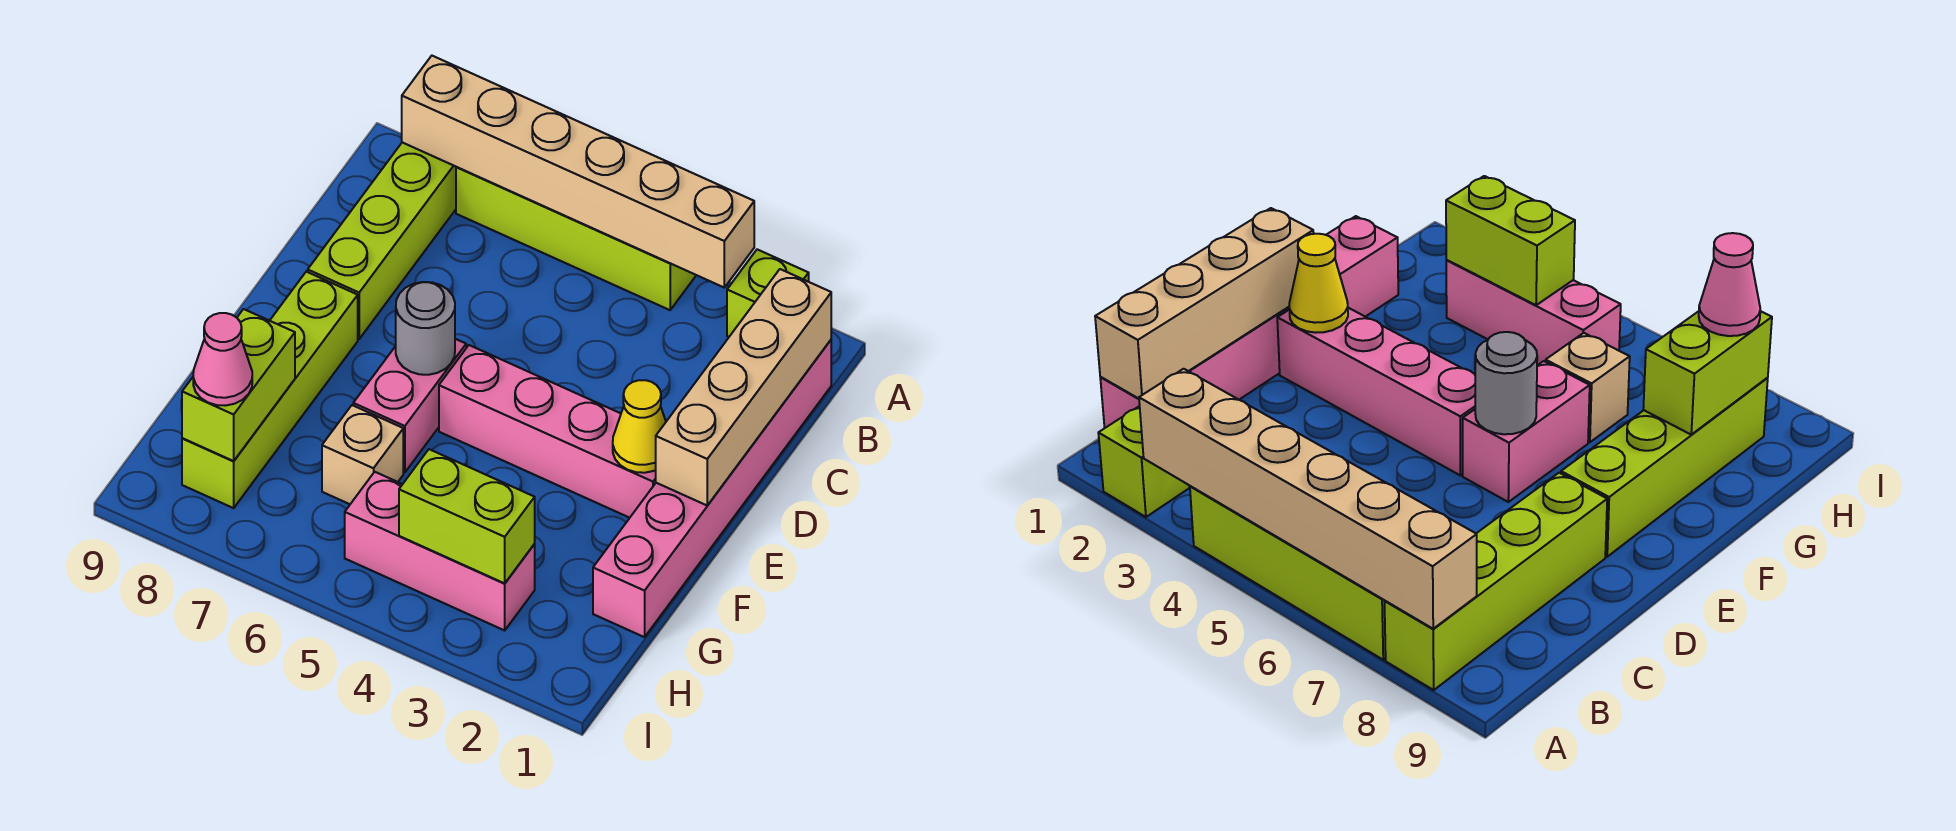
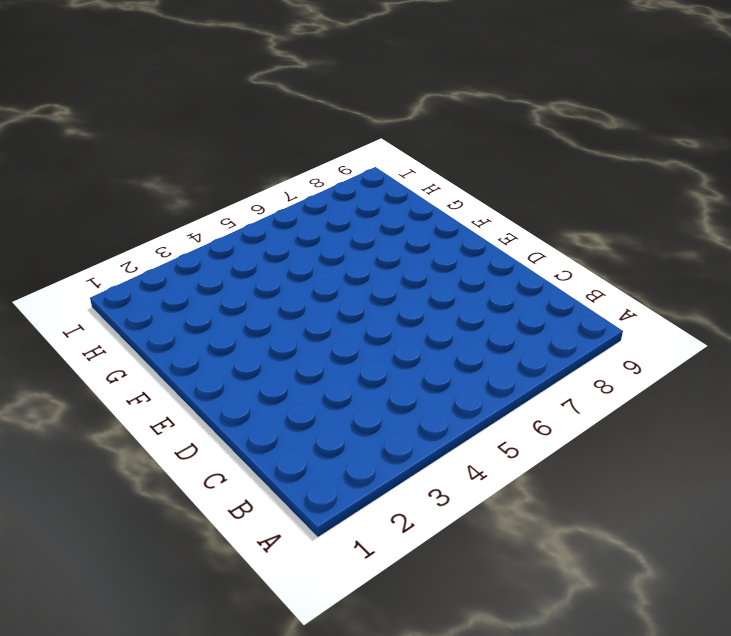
none -> lime 1x1 brick [727,249,809,337]
none -> lime 1x4 brick [456,167,696,310]
none -> lime 1x4 brick [308,142,456,339]

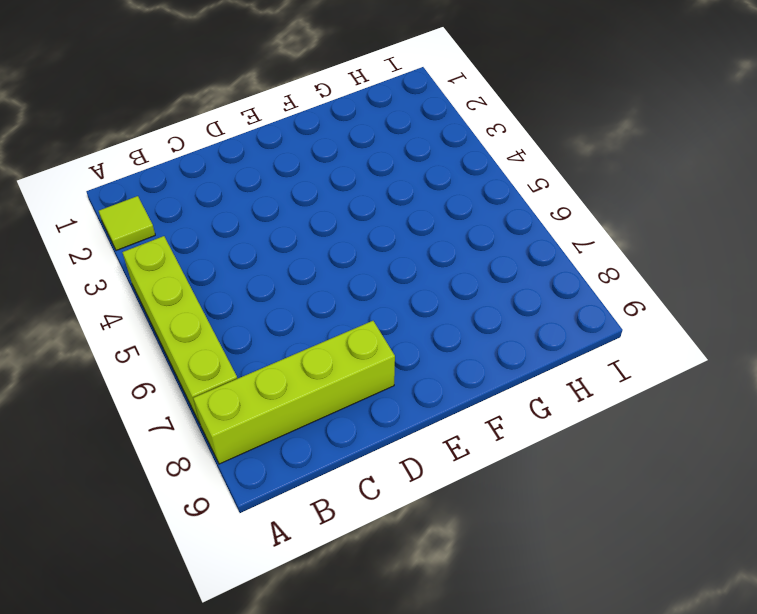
lime 1x1 tile [99,196,155,251] -> lime 1x1 brick [727,249,809,337]
none -> pink 1x6 brick [593,340,831,637]
none -> pink 1x4 brick [439,345,656,518]
none -> pink 1x2 brick [353,339,466,473]

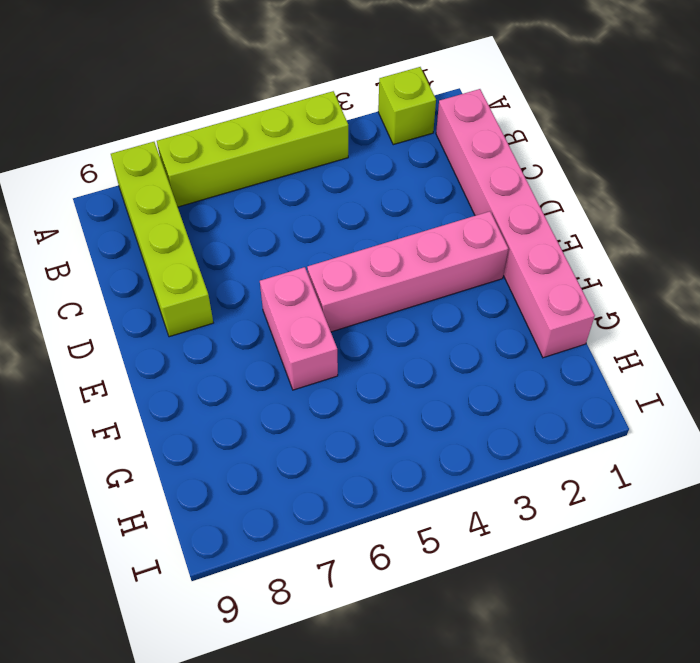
none -> lime 1x4 brick [182,272,358,508]
none -> tan 1x1 brick [322,405,403,504]
none -> pink 1x3 brick [345,472,535,630]

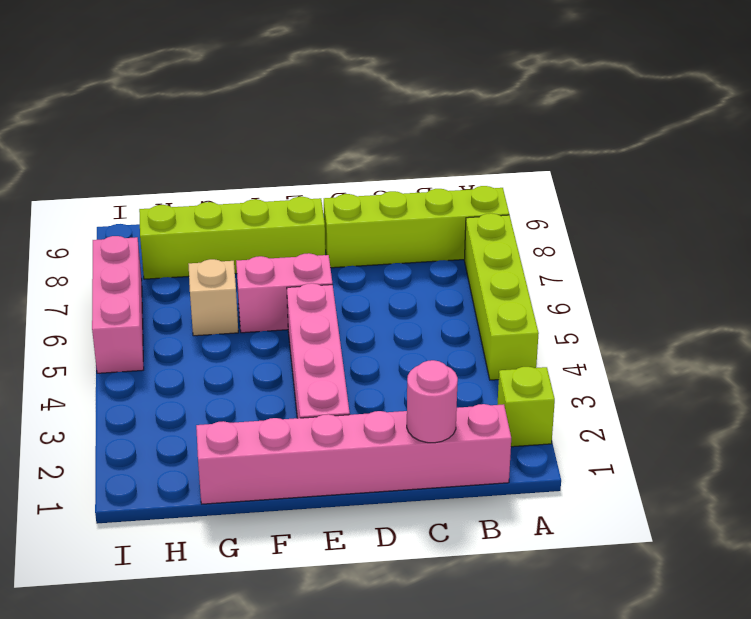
pink 1x1 round brick [407,360,458,443] -> tan 1x4 brick [656,269,831,505]
pink 1x3 brick [92,236,144,373] -> pink 1x3 brick moved to [345,472,535,630]
none -> tan 1x6 brick [402,56,754,287]
none -> yellow 1x1 cone [613,380,666,473]
none -> grey 1x1 round brick [396,282,455,375]

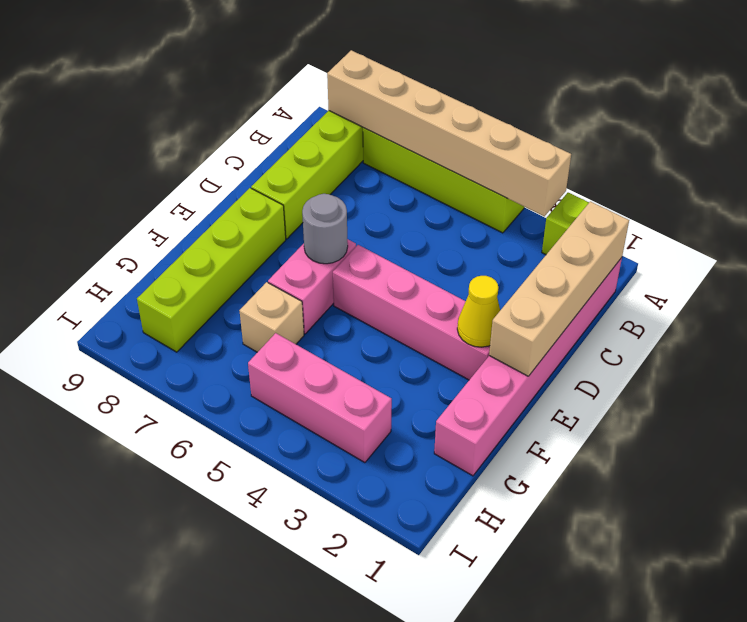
none -> lime 1x2 brick [182,309,295,461]
none -> lime 1x2 brick [399,449,535,583]
none -> pink 1x1 cone [193,313,252,406]

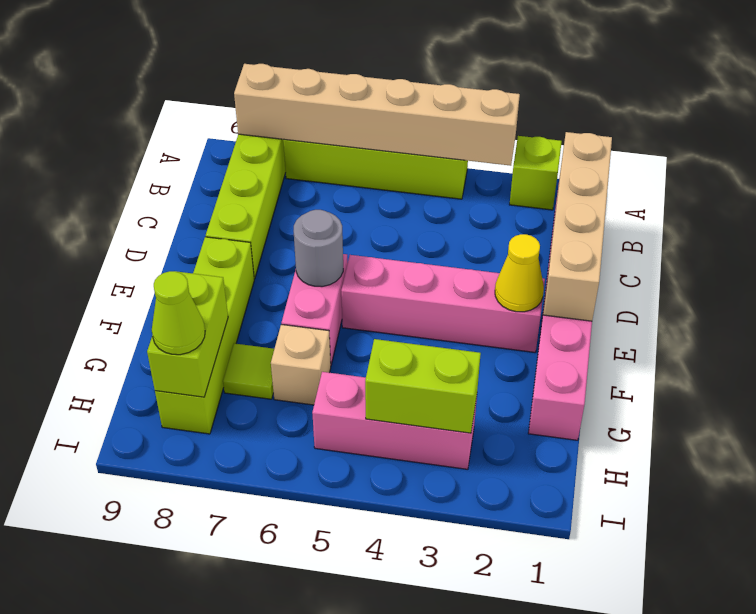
lime 1x1 tile [223,343,274,399] -> none
lime 1x1 cone [152,271,205,355] -> pink 1x1 cone [193,313,252,406]

